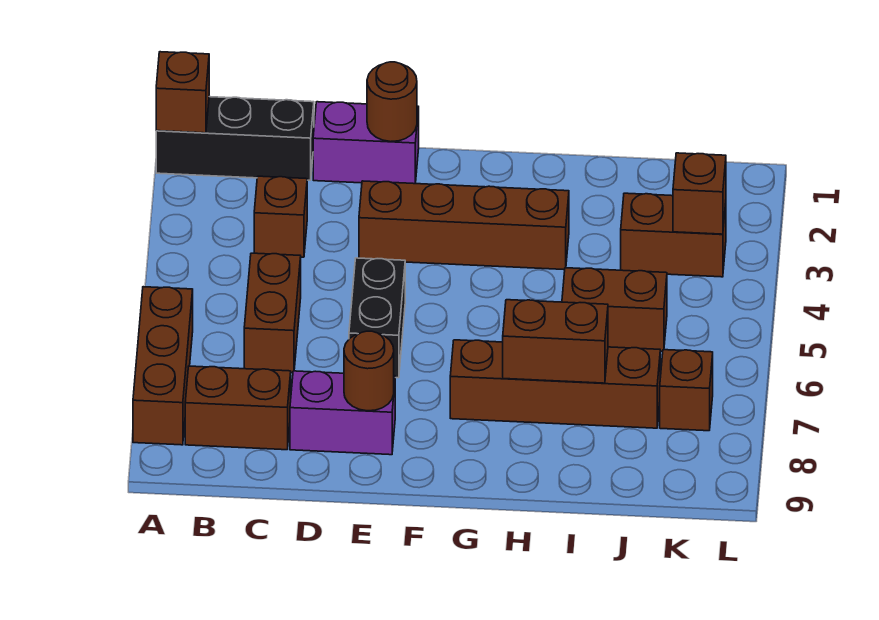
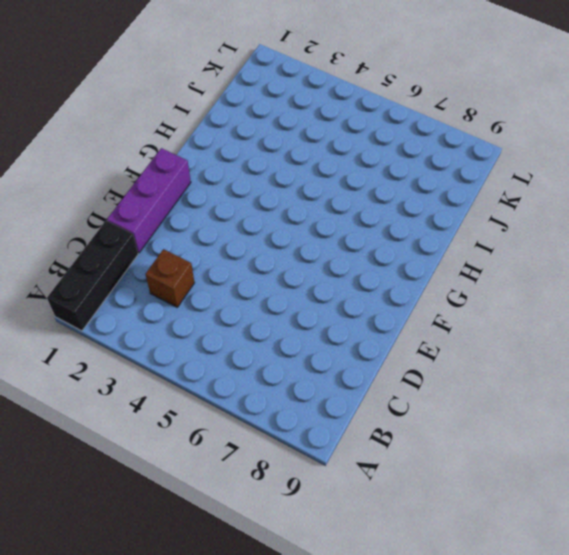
purple 1x3 brick [107,148,191,253] -> purple 1x2 brick [313,102,419,184]
none -> brown 1x3 brick [133,287,193,445]
none -> brown 1x2 brick [185,366,291,450]
none -> brown 1x2 brick [244,253,301,373]

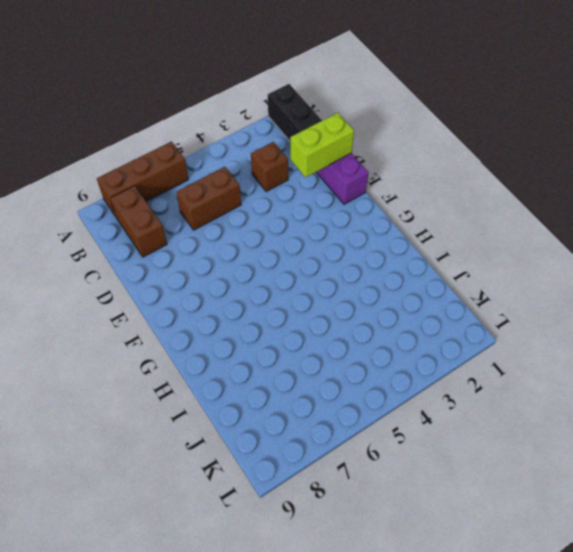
lime 1x2 brick [290,113,354,177] -> none
none -> purple 1x2 brick [290,371,395,455]
none -> brown 1x4 brick [359,181,569,270]
none -> black 1x2 brick [349,258,405,378]

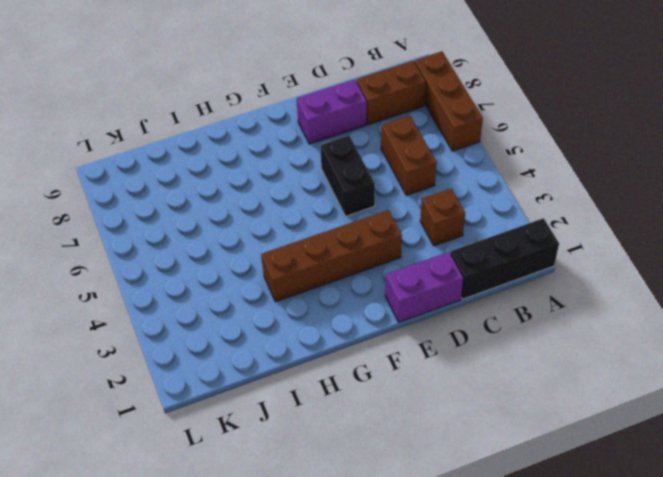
none -> brown 1x4 brick [450,340,660,428]
none -> brown 1x2 brick [562,268,667,351]
none -> brown 1x2 brick [621,193,726,277]

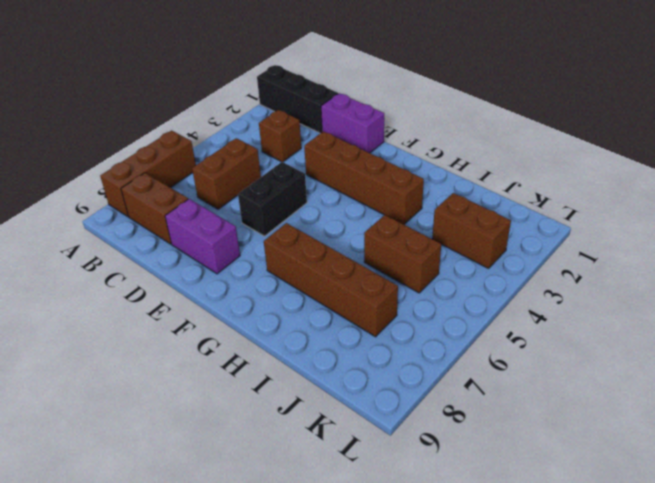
none -> brown 1x1 brick [660,350,713,431]
none -> brown 1x1 brick [156,52,209,133]
none -> brown 1x1 round brick [367,62,417,142]

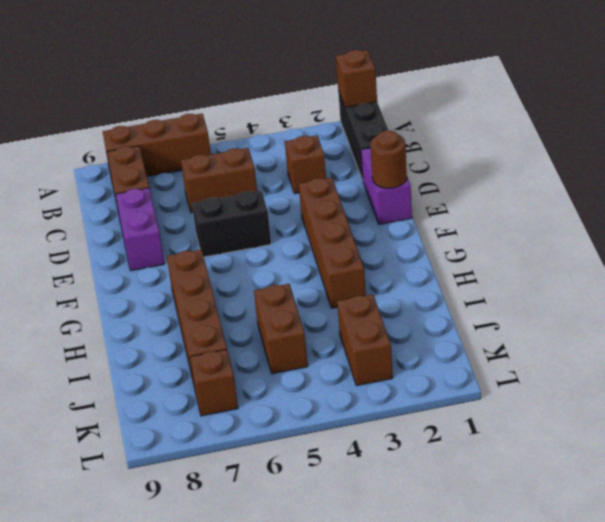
none -> brown 1x1 round brick [344,331,394,411]
none -> brown 1x2 brick [503,300,608,383]
none -> brown 1x1 brick [673,153,726,234]

